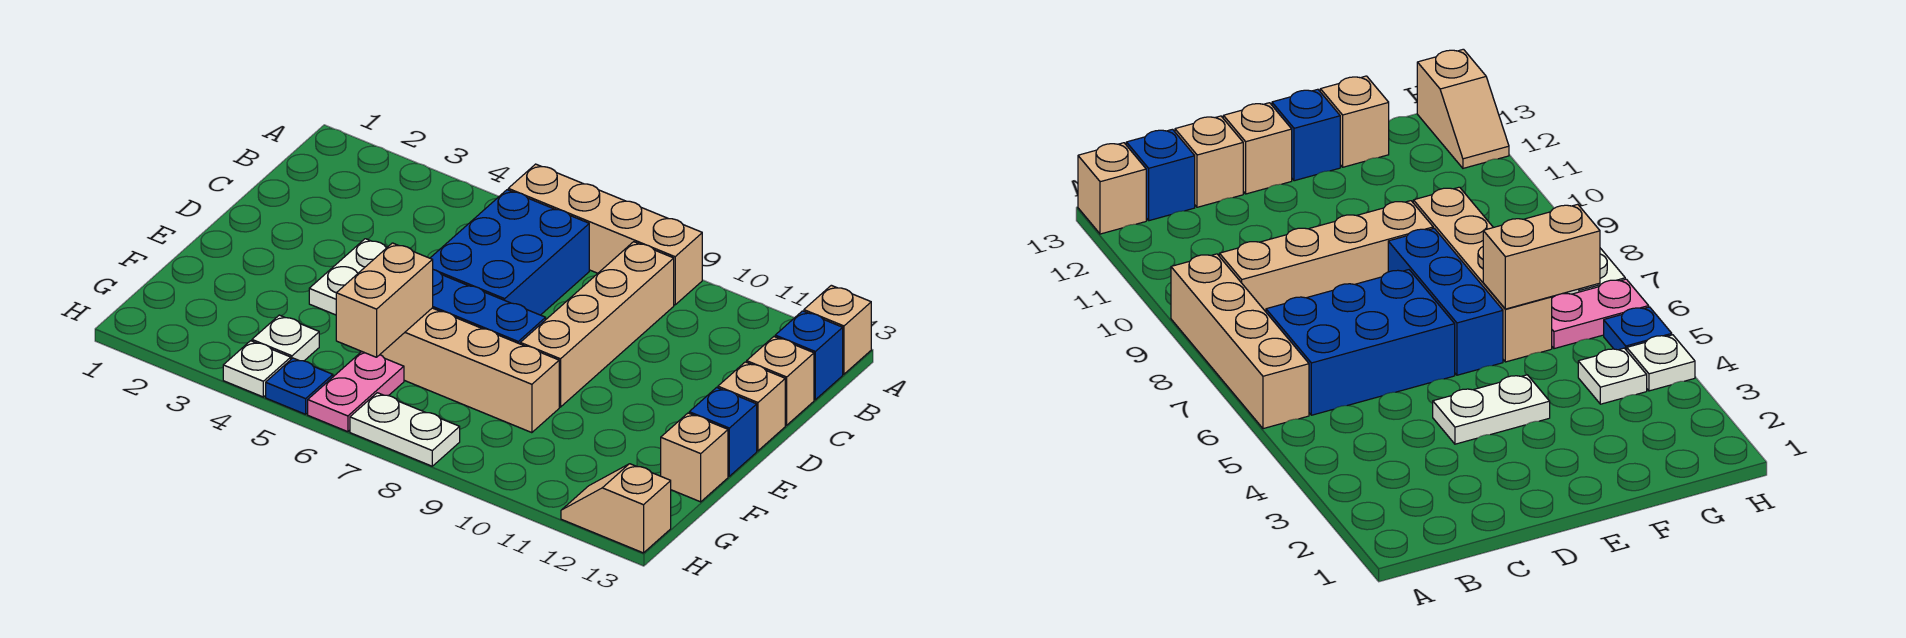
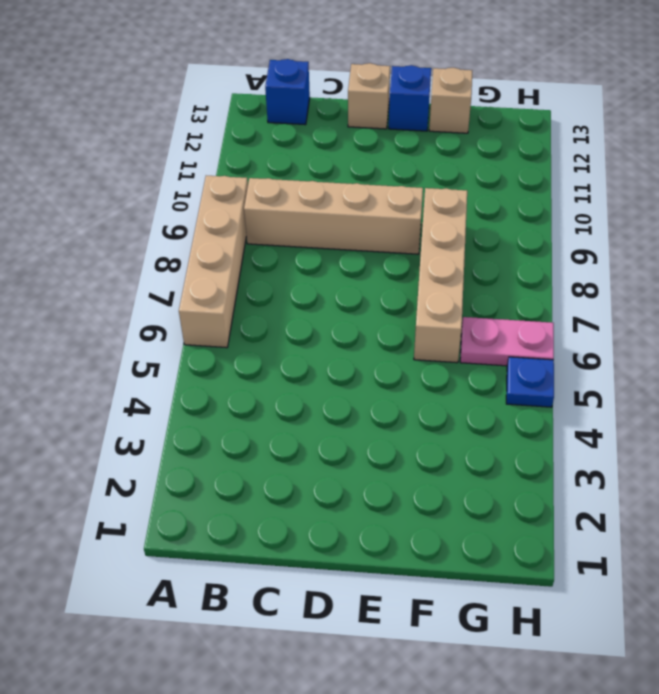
none -> tan 1x1 brick [804,285,871,374]
none -> blue 2x3 brick [430,190,589,315]
none -> tan 1x1 brick [747,337,814,425]

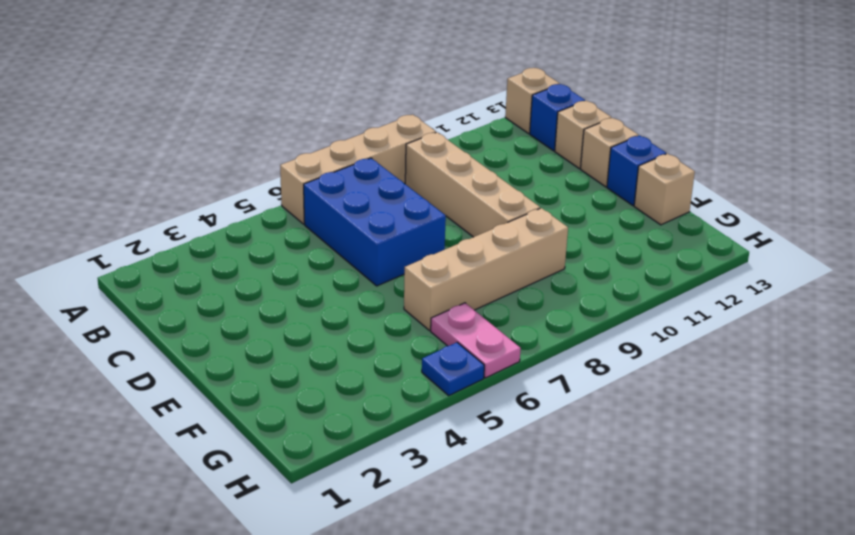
none -> white 1x2 plate [309,239,387,315]
none -> blue 1x3 brick [433,270,546,344]
none -> white 1x1 plate [252,315,319,361]

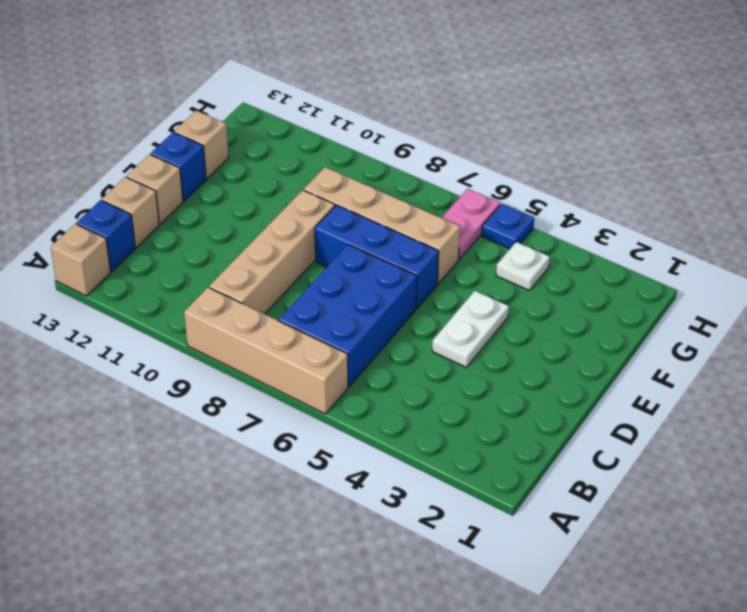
none -> white 1x1 plate [223,341,291,397]
none -> white 1x2 plate [350,393,460,466]
none -> tan 1x2 slope [561,464,671,553]

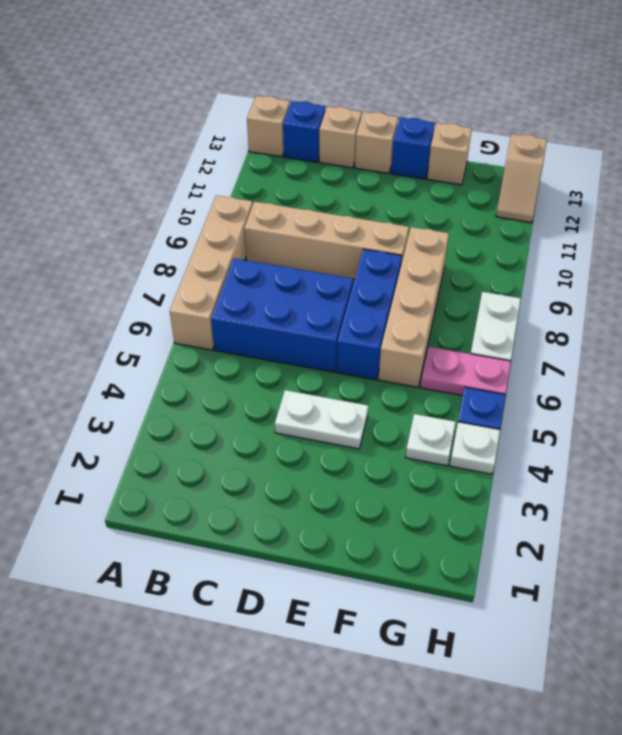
none -> tan 1x2 brick [336,243,433,357]

